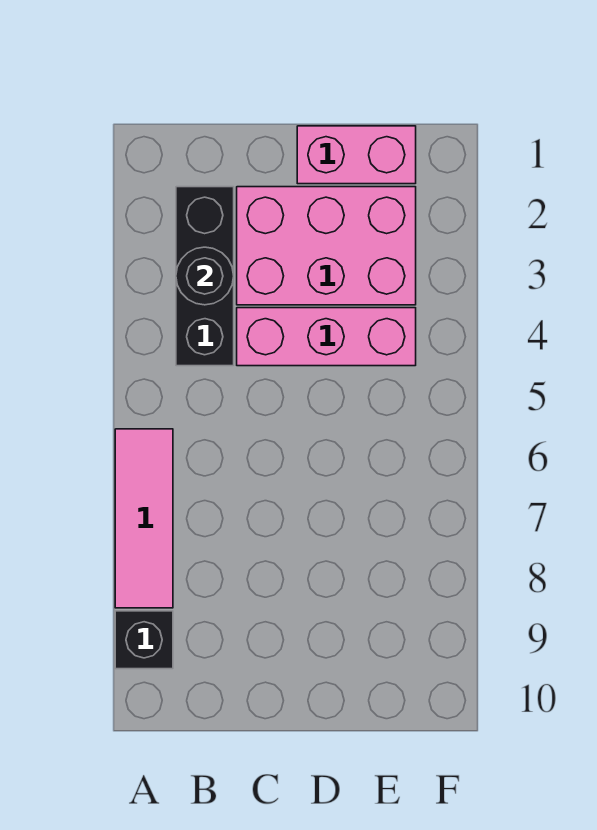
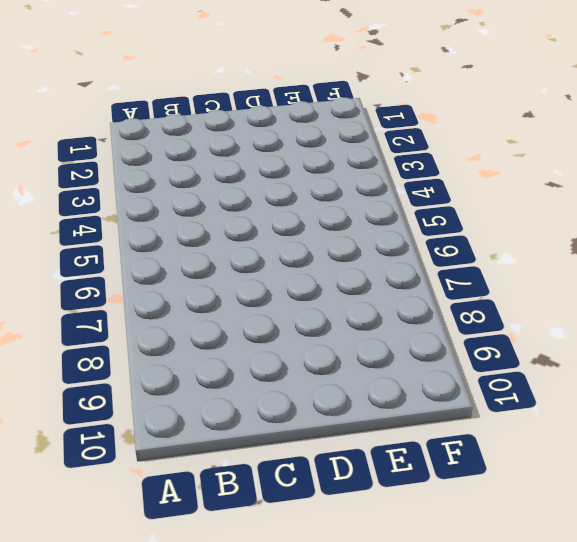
none -> pink 1x3 tile [115,429,173,608]
none -> black 1x1 brick [115,611,173,669]

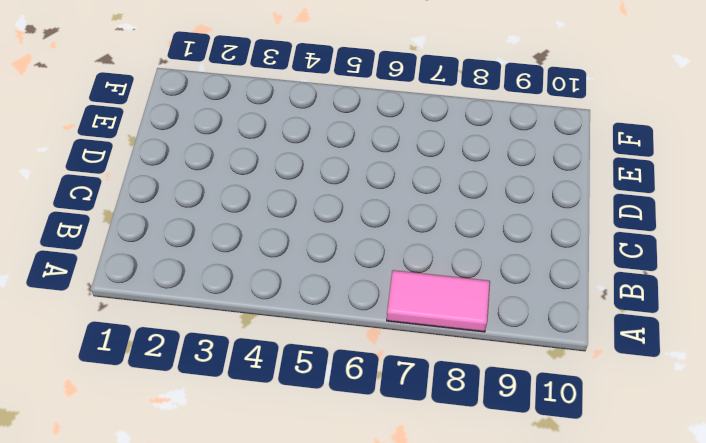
pink 1x2 tile [387,270,490,332] -> pink 1x3 tile [115,429,173,608]
none -> black 1x1 brick [115,611,173,669]
none -> black 1x3 brick [176,187,234,366]

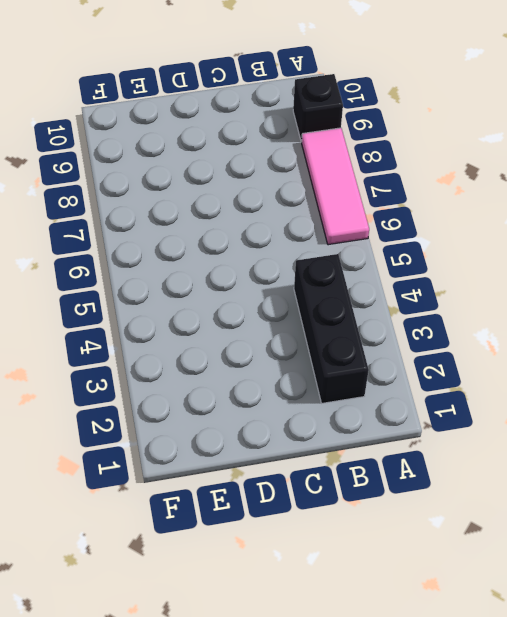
none -> pink 2x3 brick [237,187,416,305]
none -> pink 1x3 brick [237,308,416,366]

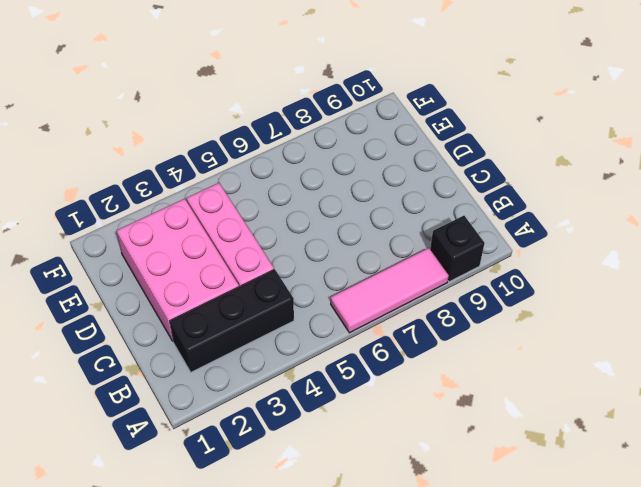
none -> pink 1x2 brick [297,126,416,184]
none -> black 1x1 round brick [176,247,234,305]

